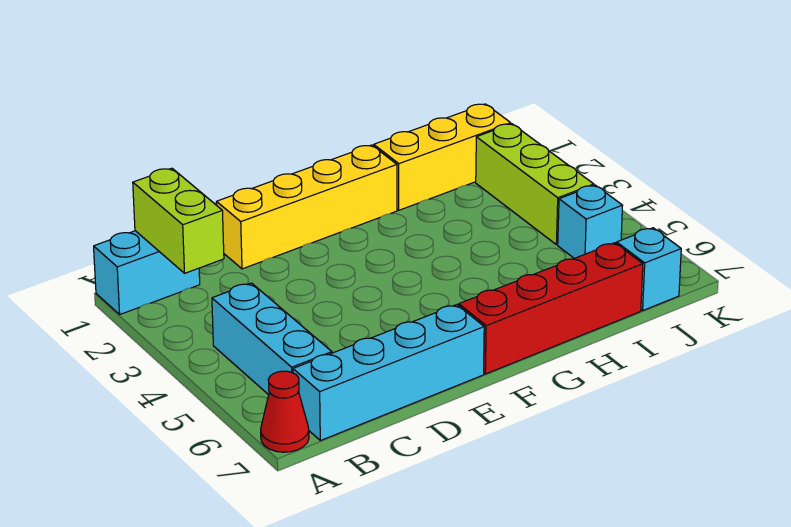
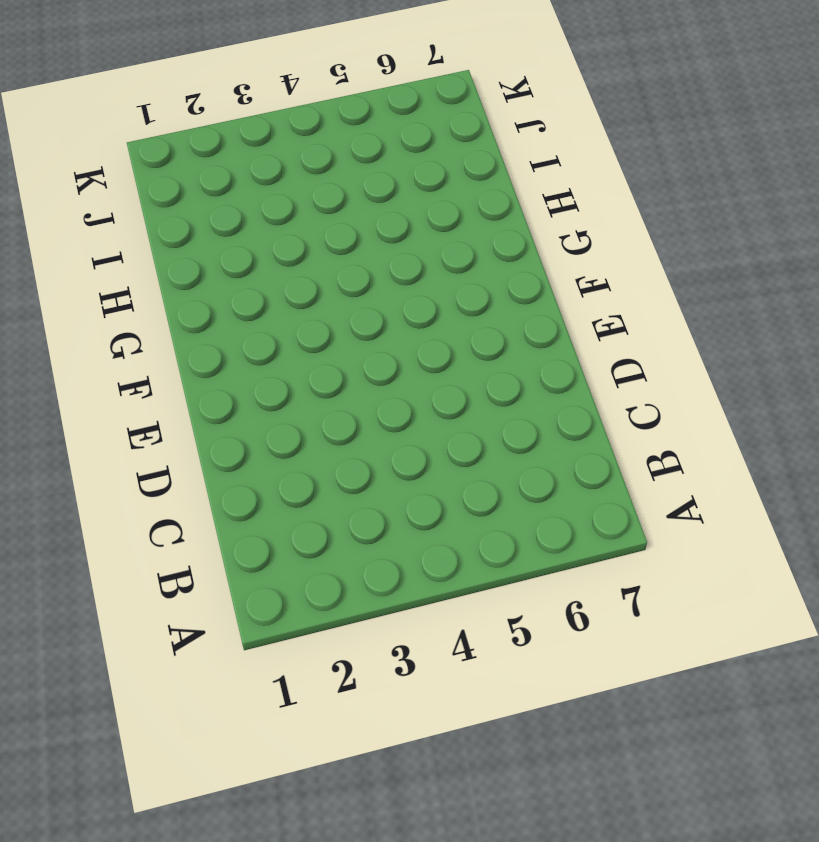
none -> cyan 1x2 brick [94,231,200,314]
none -> red 1x1 cone [261,371,309,452]

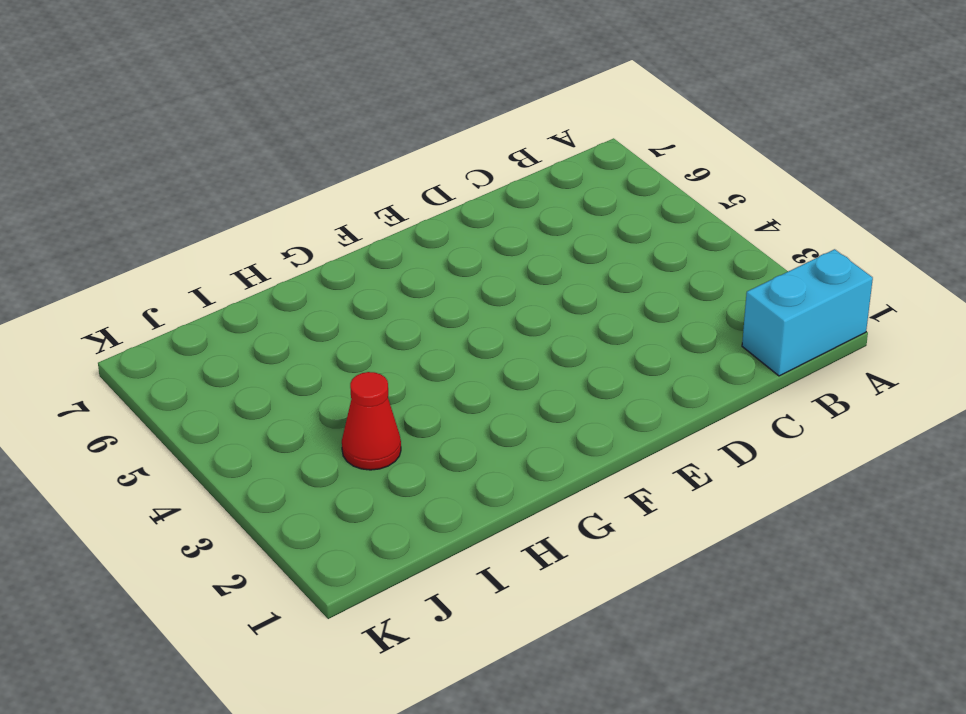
red 1x1 cone [342,372,401,470] -> red 1x1 cone moved to [261,371,309,452]
none -> cyan 1x3 brick [212,283,332,395]
none -> cyan 1x4 brick [293,305,484,441]

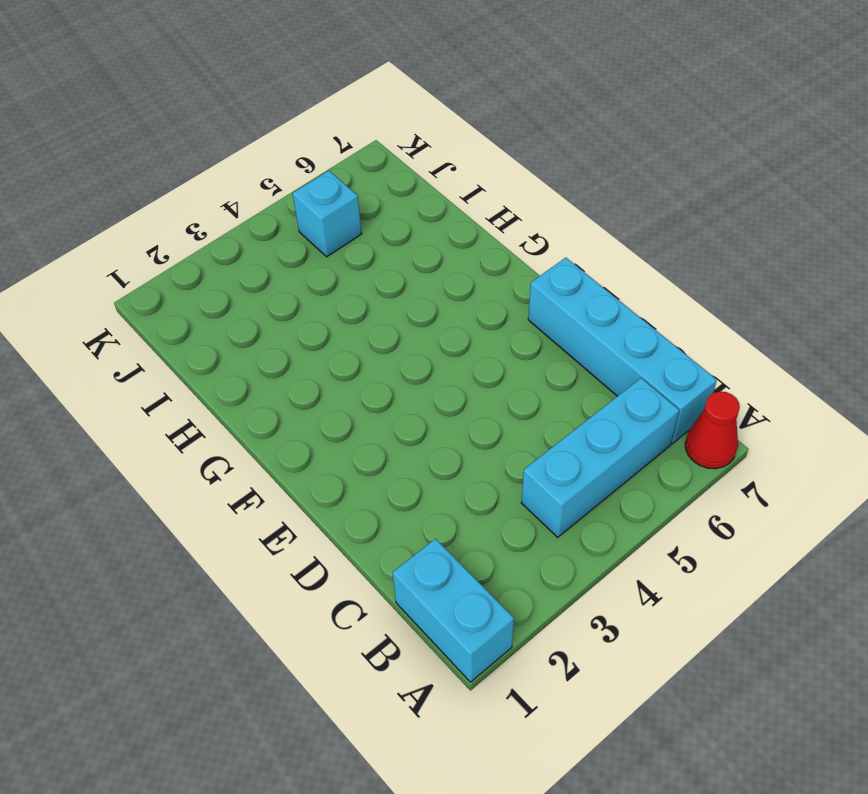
none -> yellow 1x4 brick [216,145,397,269]
none -> red 1x4 brick [459,243,643,374]

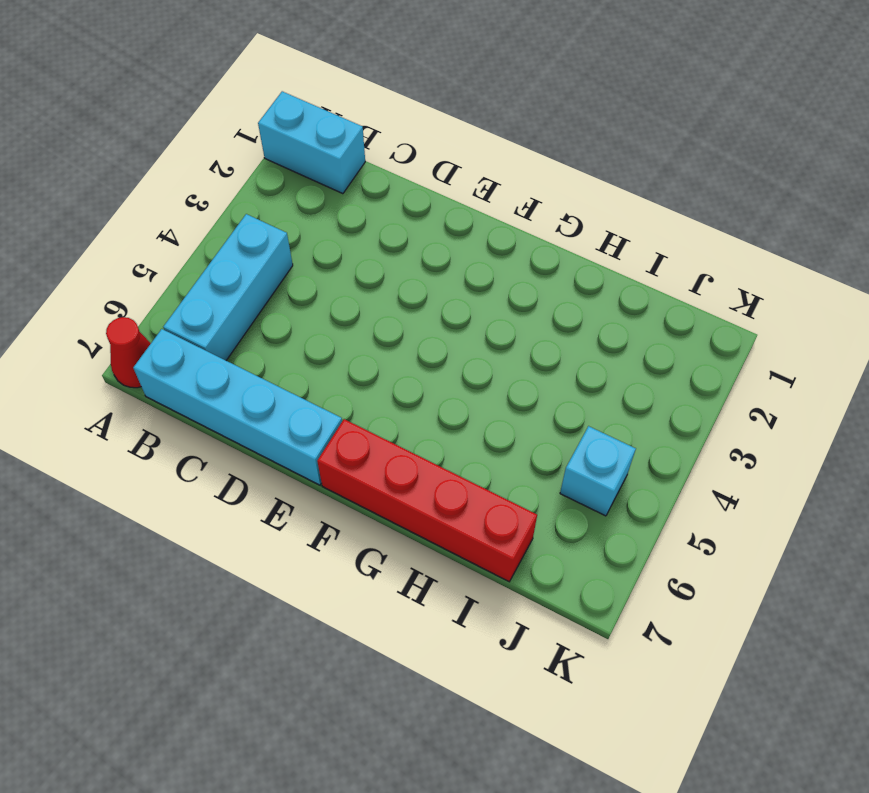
none -> yellow 1x4 brick [216,145,397,269]
none -> yellow 1x3 brick [374,104,511,210]

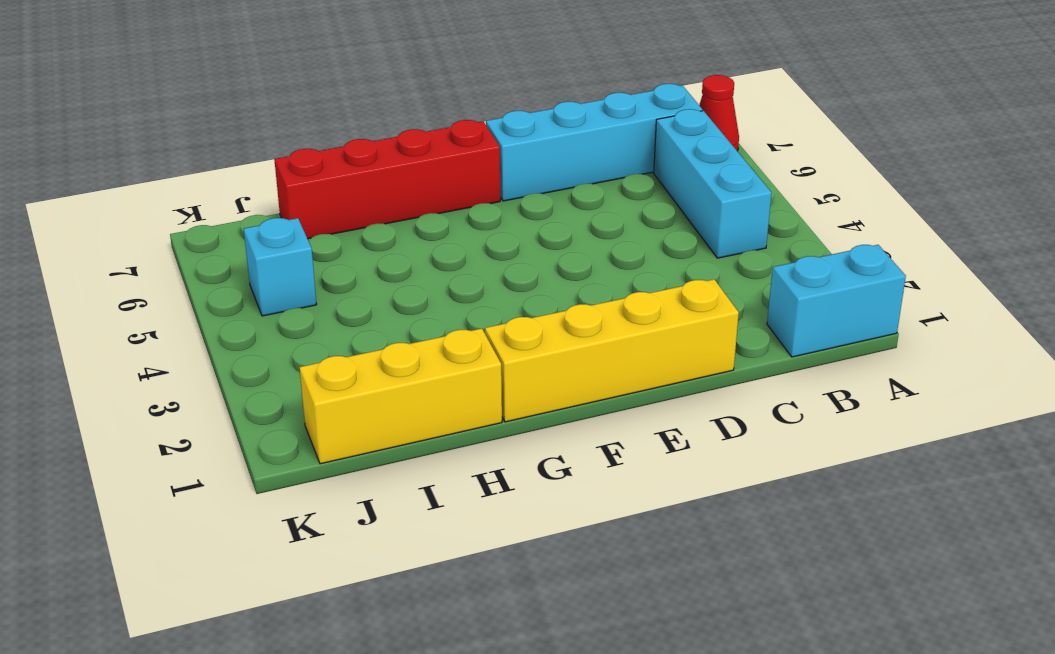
none -> lime 1x3 brick [476,124,594,245]
none -> cyan 1x1 brick [617,228,681,310]

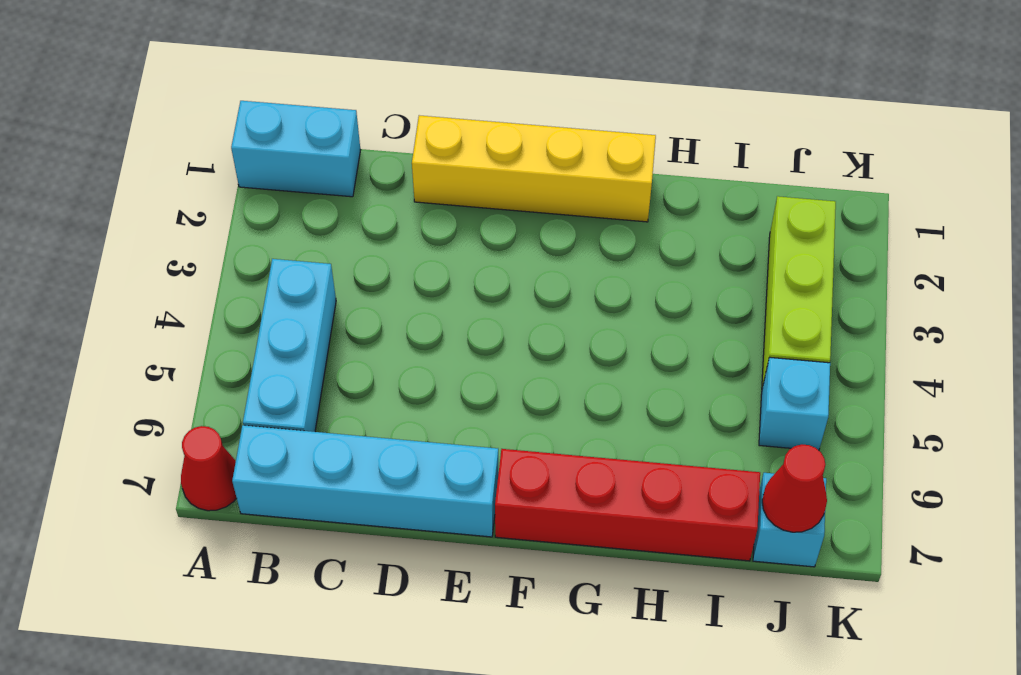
red 1x1 cone [762,445,827,532] -> none
none -> yellow 1x3 brick [374,104,511,210]
none -> lime 1x2 brick [133,168,224,273]

